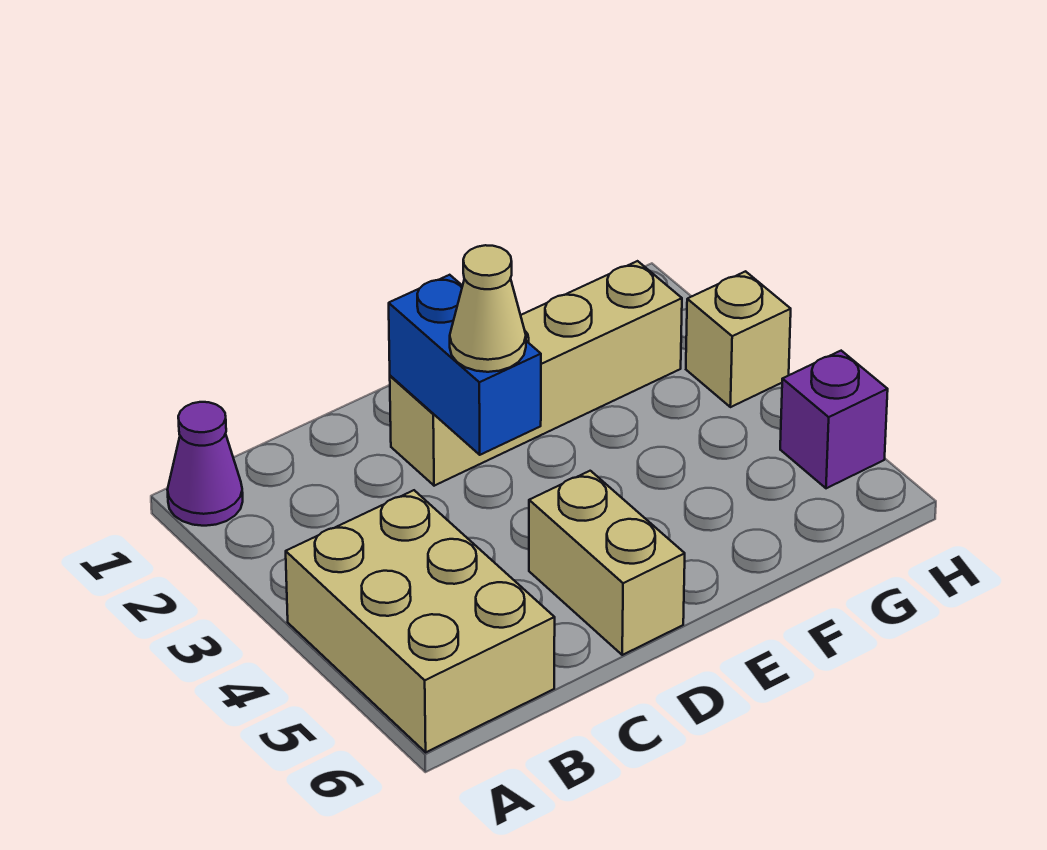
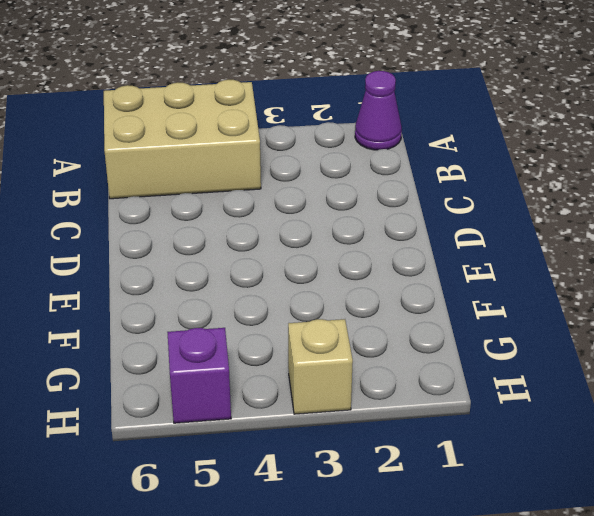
none -> tan 1x4 brick [390,261,682,486]
none -> tan 1x2 brick [529,471,685,655]

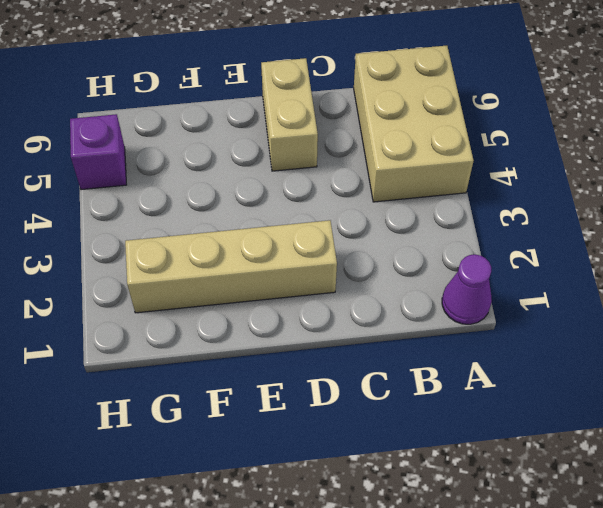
none -> tan 1x1 brick [686,271,791,407]
none -> blue 1x2 brick [389,275,541,455]

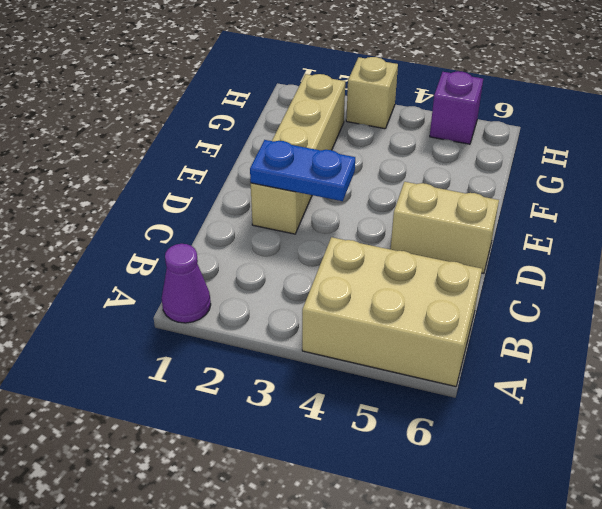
blue 1x2 plate [250,140,355,201] -> blue 1x2 brick [389,275,541,455]
none -> tan 1x1 cone [450,245,526,372]

